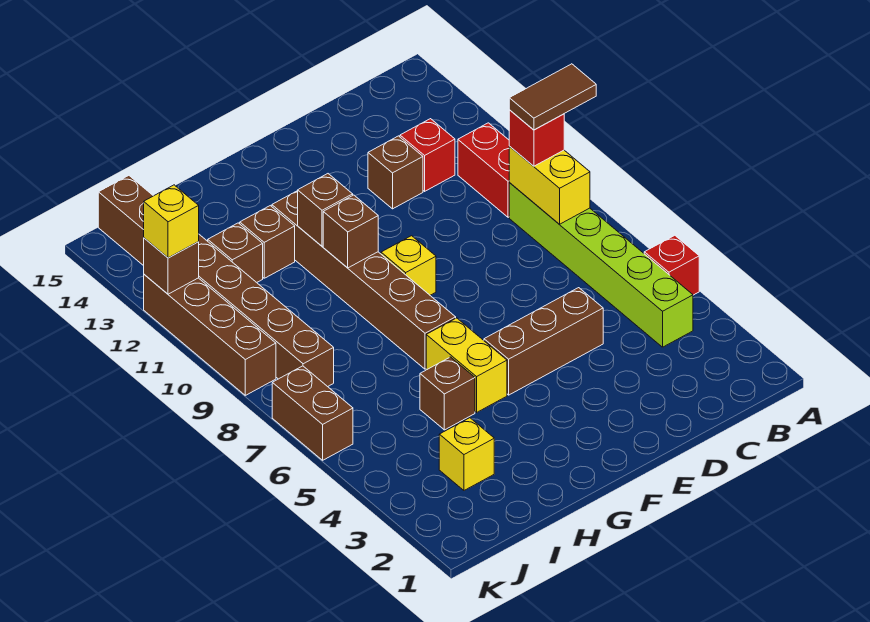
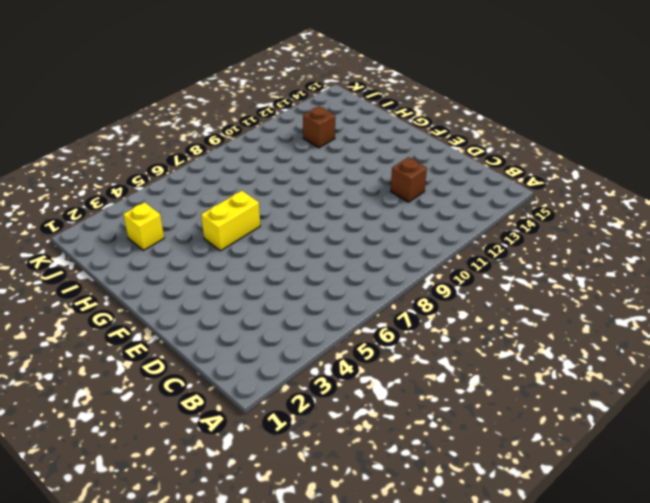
none -> red 1x1 brick [644,235,699,295]
none -> lime 1x6 brick [509,183,693,347]
none -> red 1x2 brick [458,123,510,217]

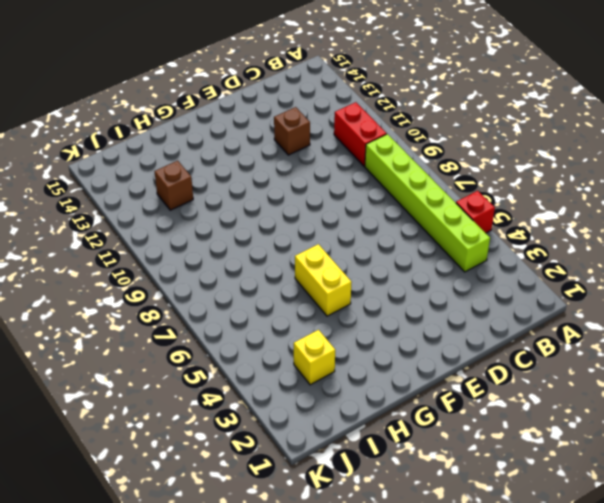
none -> red 1x1 brick [400,119,455,191]
none -> brown 1x3 brick [484,288,603,395]
none -> yellow 1x1 brick [381,236,436,295]

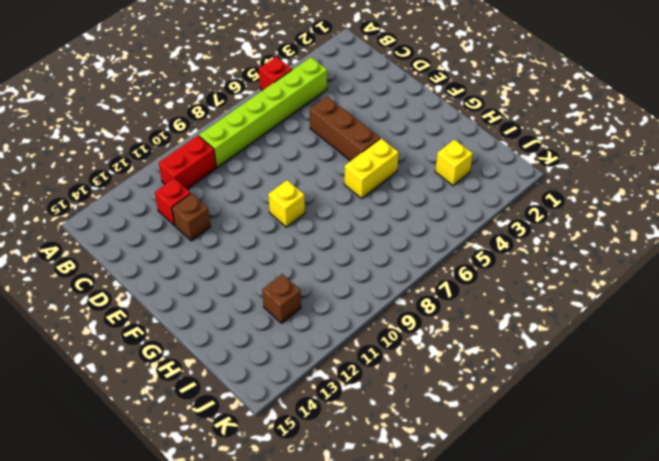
none -> brown 1x6 brick [272,191,456,369]
none -> brown 1x1 brick [420,357,475,430]
none -> brown 1x1 brick [240,206,295,278]

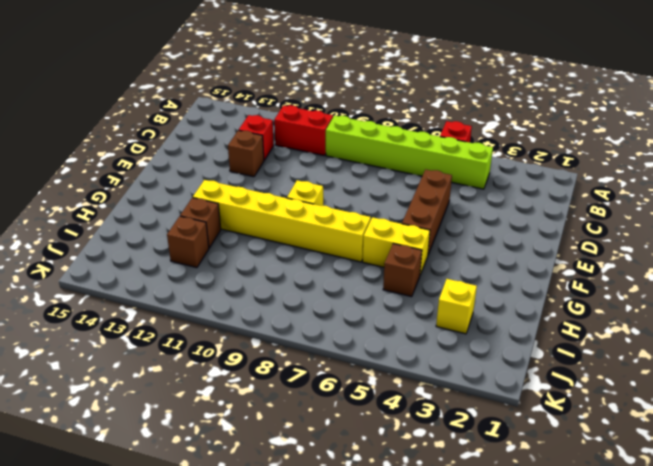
yellow 1x6 brick [193,180,371,262] -> brown 1x6 brick [272,191,456,369]
none -> brown 1x8 brick [98,176,334,387]
none -> brown 1x2 brick [272,366,353,460]
none -> brown 1x4 brick [144,274,276,395]

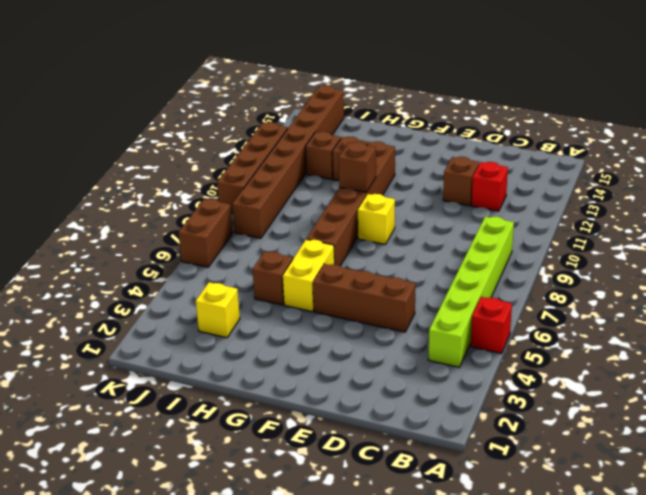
none -> red 1x2 brick [458,123,510,217]
none -> yellow 1x2 brick [509,146,590,224]
none -> brown 1x1 brick [298,174,353,246]

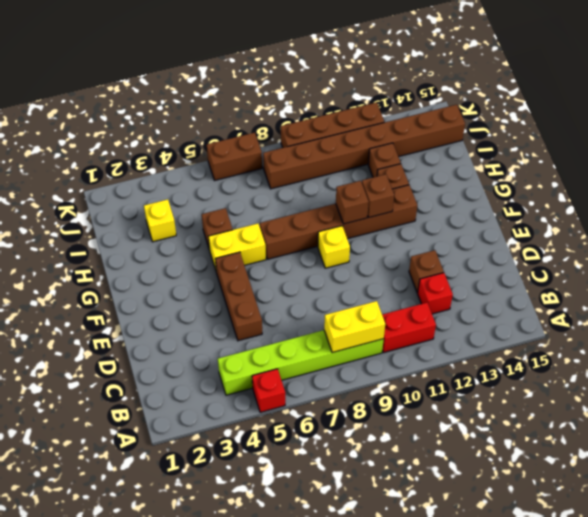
none -> brown 1x1 brick [144,238,199,294]
none -> red 1x1 brick [509,110,564,166]
none -> yellow 1x1 brick [144,185,199,258]

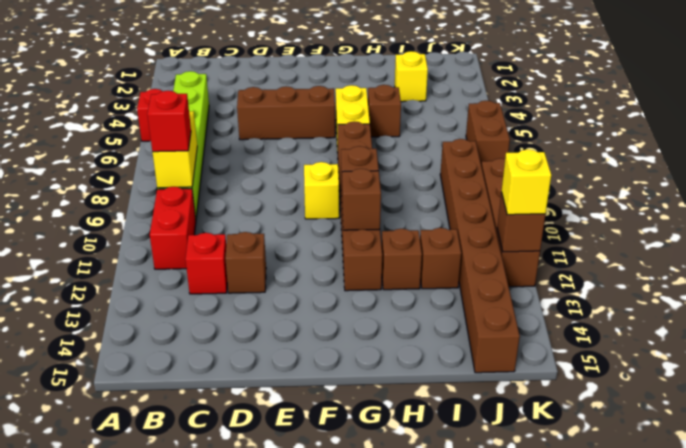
none -> brown 1x2 tile [509,64,596,130]

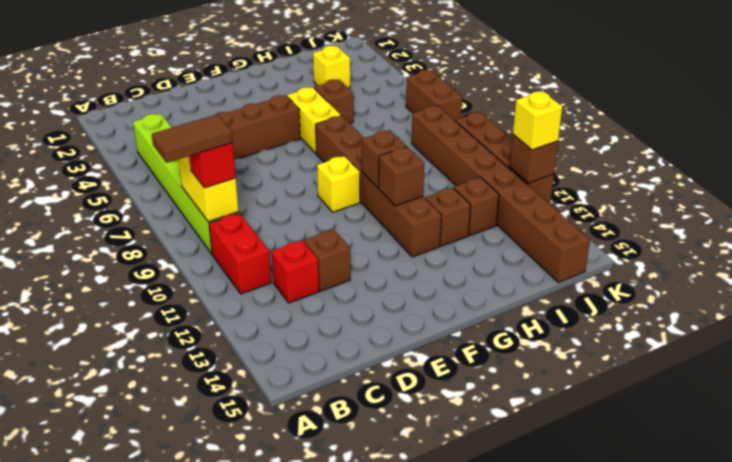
none -> red 1x1 brick [644,235,699,295]

